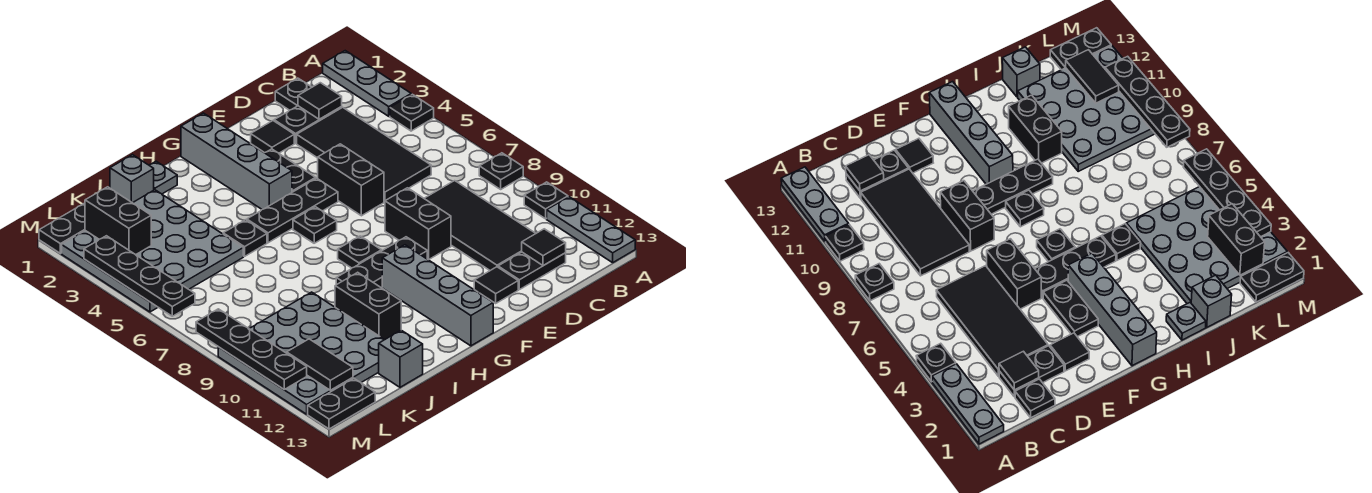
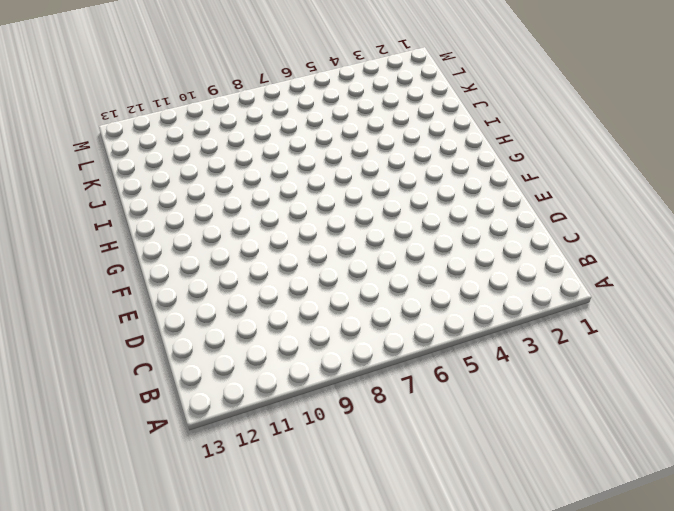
none -> grey 1x3 plate [323,51,411,116]
none -> black 1x1 plate [390,94,434,131]
none -> black 1x1 plate [479,153,523,189]
none -> black 1x1 plate [524,182,568,219]

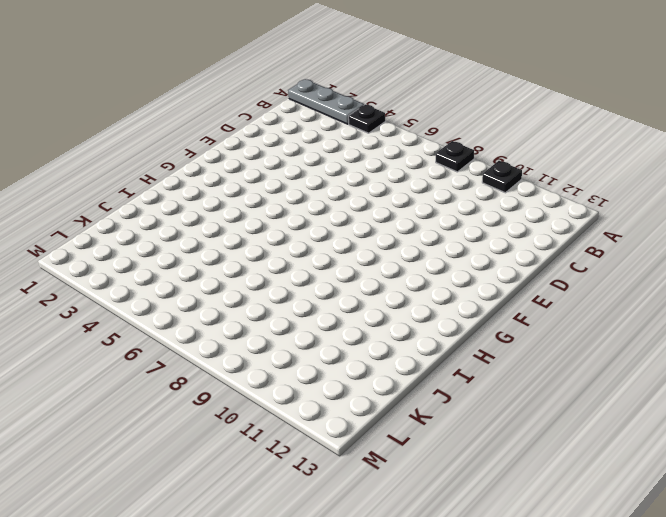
none -> grey 1x3 plate [547,197,635,263]
none -> black 1x1 plate [275,78,312,110]
none -> black 1x2 plate [274,106,342,143]
none -> black 2x4 tile [297,107,431,202]

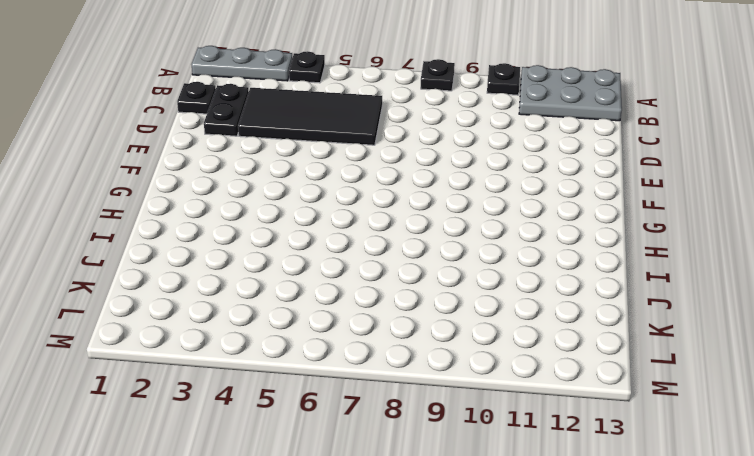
grey 2x3 plate [519,65,622,121] -> grey 1x3 plate [547,197,635,263]
none -> black 2x4 tile [424,181,536,270]
none -> black 1x2 plate [498,252,566,290]
none -> black 1x1 tile [251,121,294,153]
none -> black 1x2 brick [318,144,384,216]

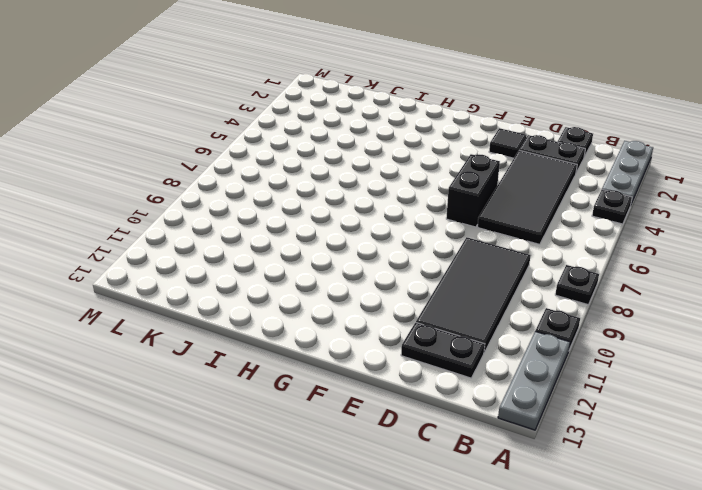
none -> black 1x2 brick [385,188,451,260]
none -> black 1x1 tile [474,267,518,303]
none -> black 1x2 plate [265,149,316,192]
none -> black 1x3 plate [247,178,338,243]

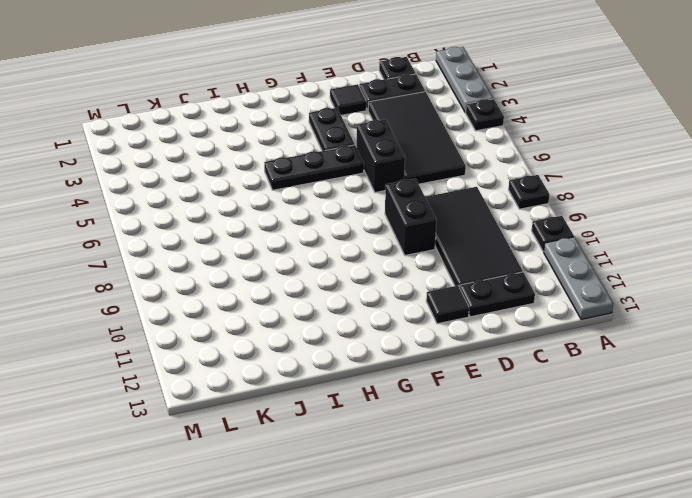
none -> black 1x3 plate [336,237,427,287]
none -> grey 1x4 brick [181,113,292,209]
none -> black 1x1 plate [293,207,337,243]
none -> black 1x1 plate [338,236,381,268]

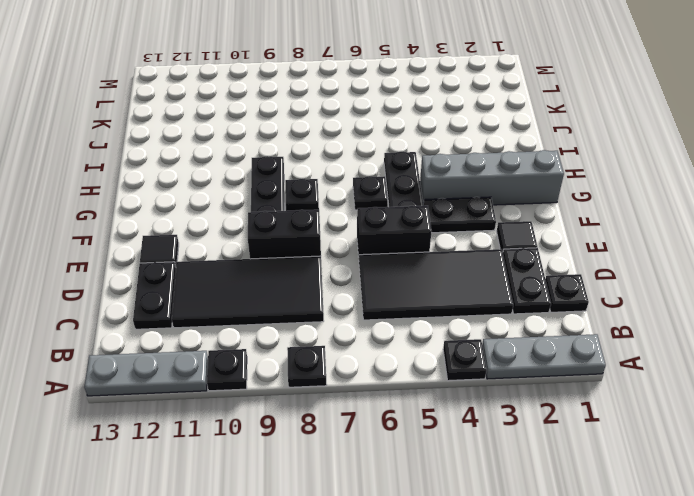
none -> grey 1x4 brick [382,245,493,346]
none -> grey 1x1 plate [149,161,177,194]
none -> black 1x1 plate [223,220,267,257]
none -> black 1x2 brick [335,272,401,340]

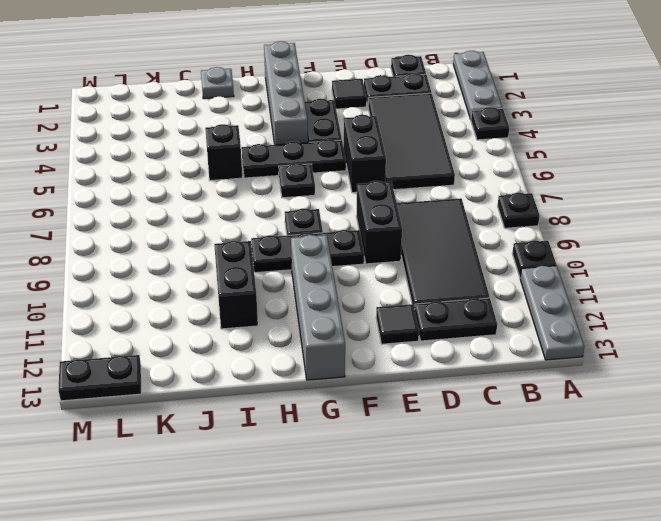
black 1x1 brick [205,124,242,181] -> black 1x1 plate [223,220,267,257]
none -> grey 1x1 brick [110,155,154,203]
none -> grey 4x4 plate [62,190,243,312]
none -> grey 4x4 plate [218,292,384,414]
none -> grey 1x1 brick [379,330,423,387]

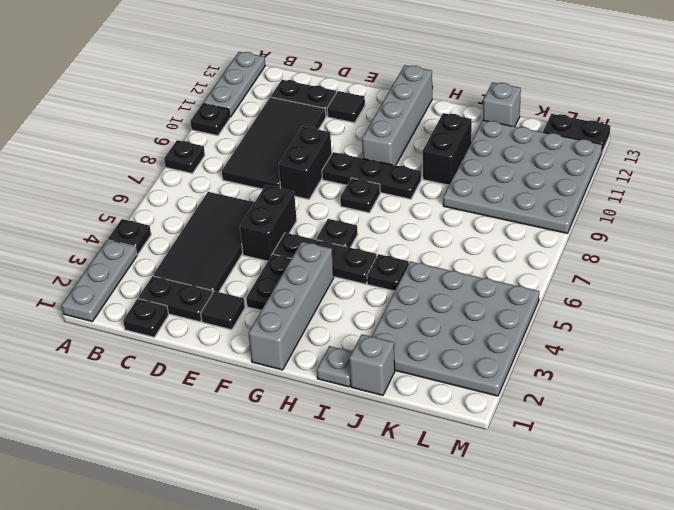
none -> black 1x2 plate [39,203,85,253]
none -> black 1x1 tile [298,83,342,119]
none -> black 1x1 tile [522,229,566,266]
none -> black 1x2 brick [85,187,151,255]

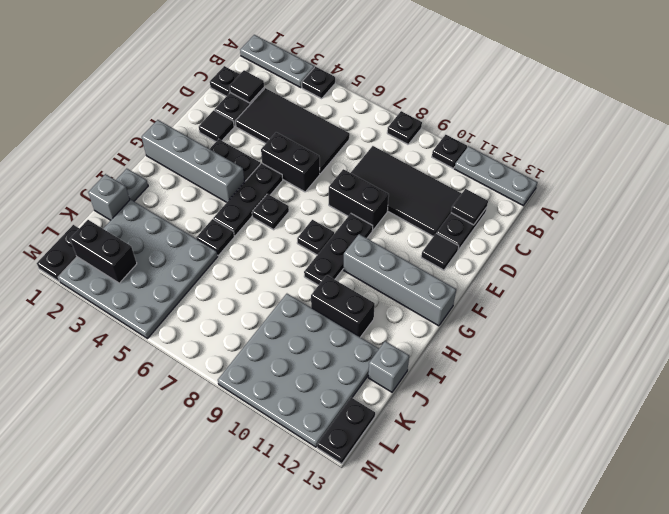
none -> black 1x2 tile [287,339,353,390]
none -> black 1x4 plate [84,236,195,316]
none -> black 1x4 plate [196,309,307,389]

